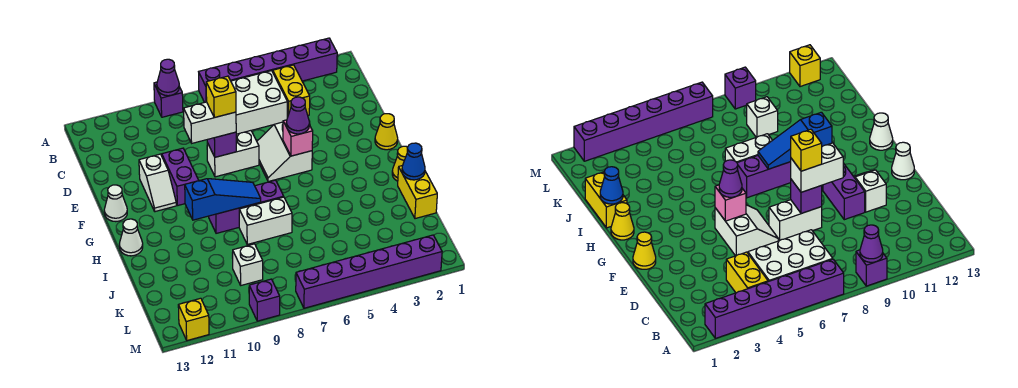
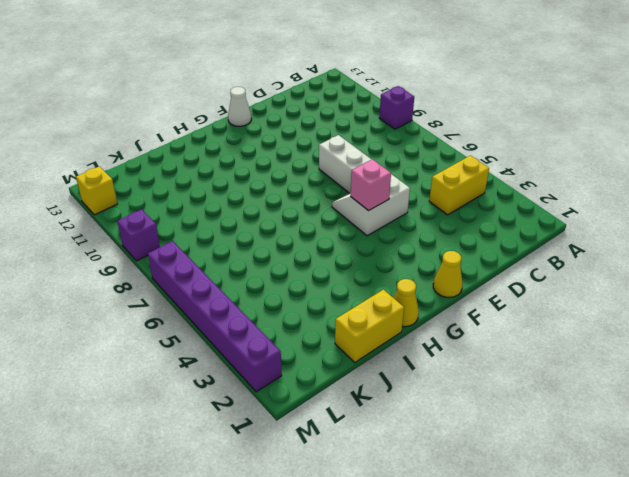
none -> purple 1x6 brick [199,38,337,102]
none -> white 2x3 brick [206,71,287,134]
none -> purple 1x2 brick [162,148,199,205]

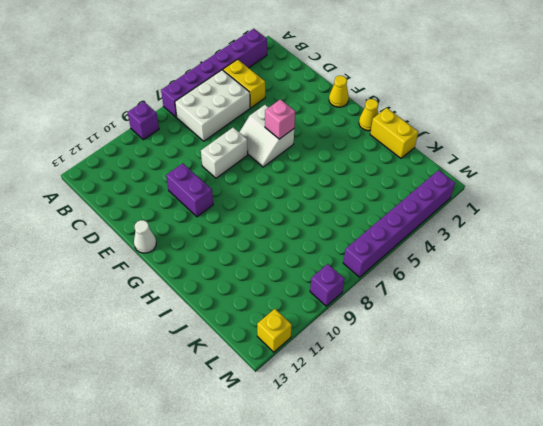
none -> white 1x2 slope [139,154,176,212]
none -> purple 1x3 brick [208,180,284,233]
none -> white 1x1 cone [119,219,143,256]

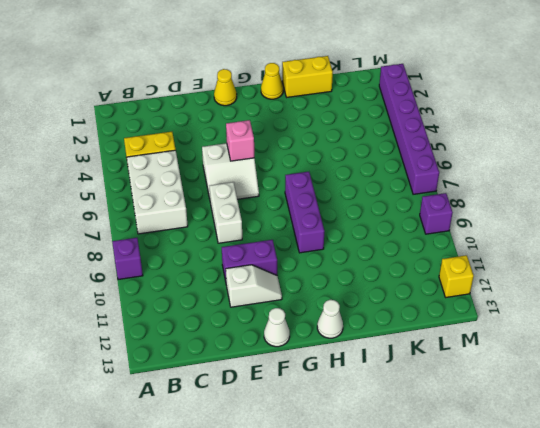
none -> purple 1x6 brick [199,38,337,102]
none -> white 1x2 brick [239,197,292,244]
none -> white 1x1 brick [232,244,263,285]

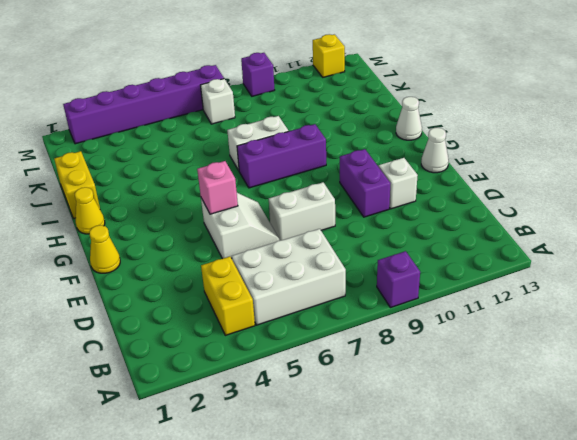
white 1x1 brick [200,79,235,124] -> white 1x1 brick moved to [232,244,263,285]
none -> purple 1x6 brick [199,38,337,102]
none -> purple 1x1 cone [157,59,179,96]
none -> purple 1x1 brick [207,132,236,157]

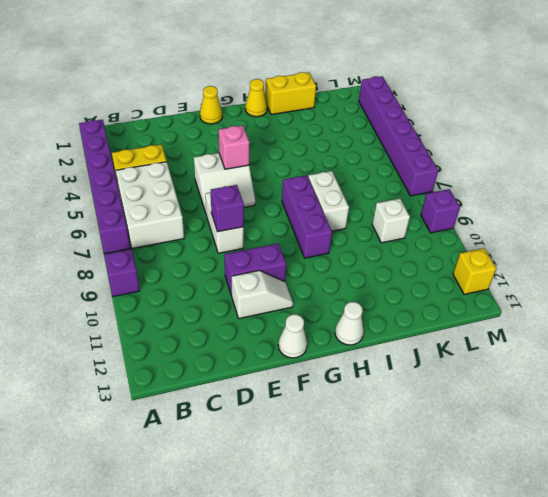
none -> purple 1x1 cone [157,59,179,96]
none -> blue 1x3 slope [185,179,261,220]
none -> blue 1x1 cone [402,143,425,180]

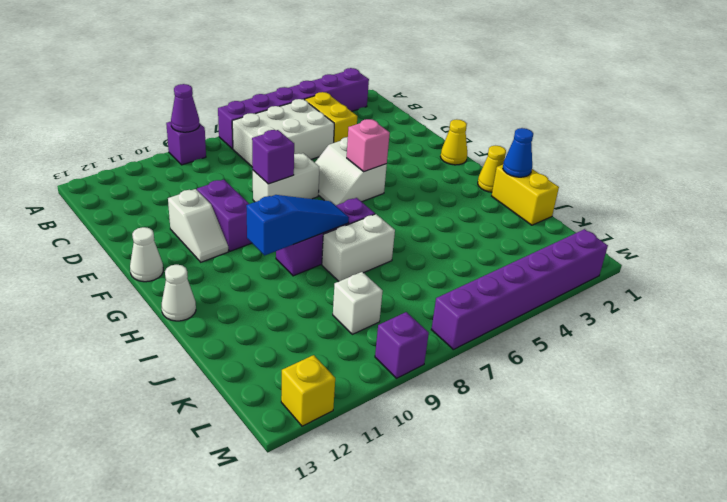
none -> white 1x2 brick [184,102,236,143]
none -> purple 1x1 cone [286,97,309,134]
none -> yellow 1x1 brick [206,76,236,118]

